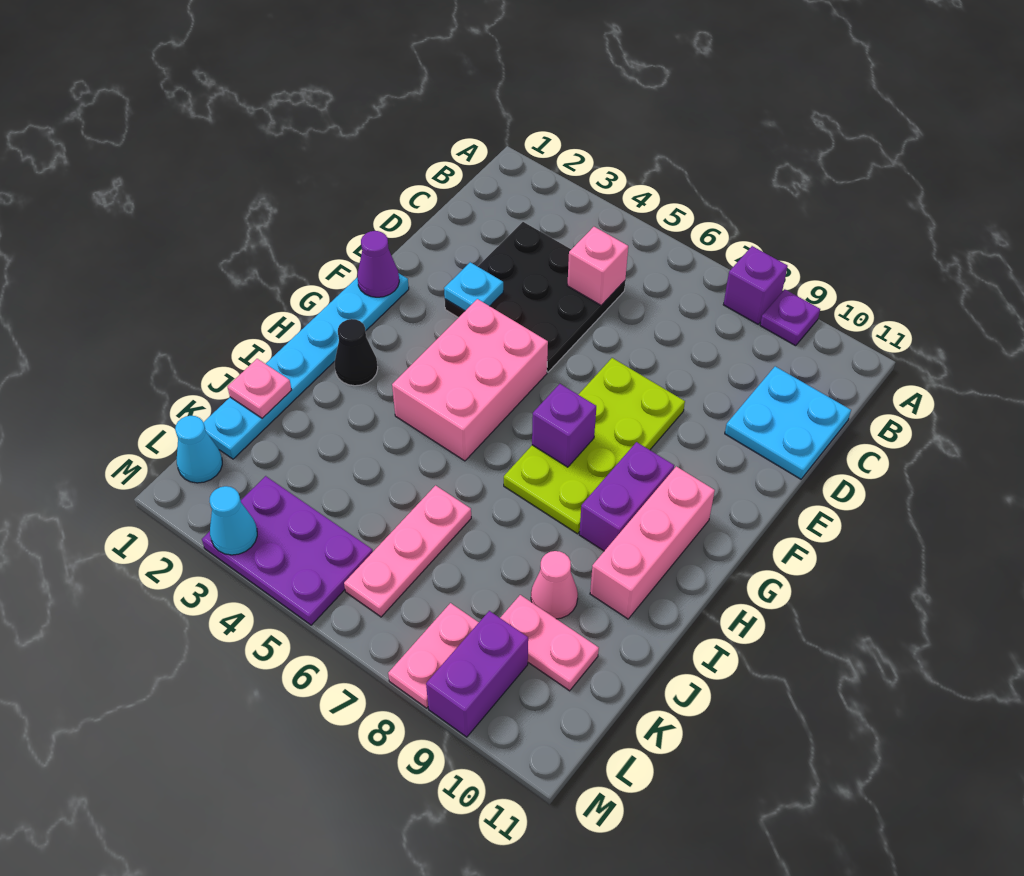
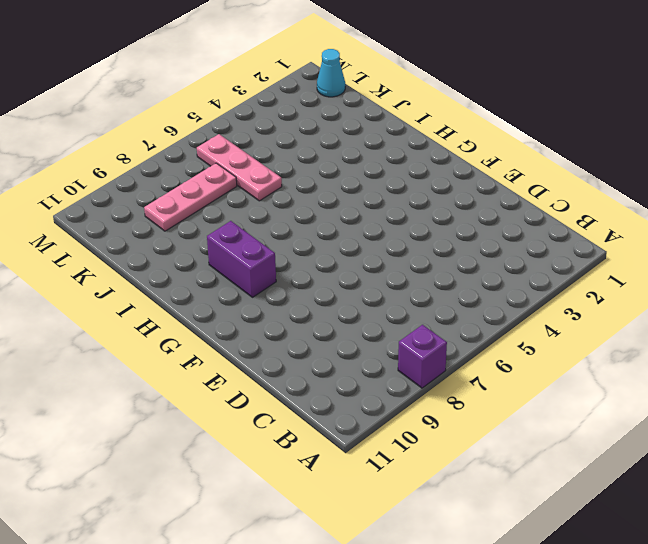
pink 1x3 plate [144,163,237,231] -> pink 1x2 plate [500,595,599,691]
none -> purple 1x1 plate [760,289,820,346]
none -> black 3x3 plate [445,222,625,372]
none -> cyan 2x2 plate [725,366,851,479]

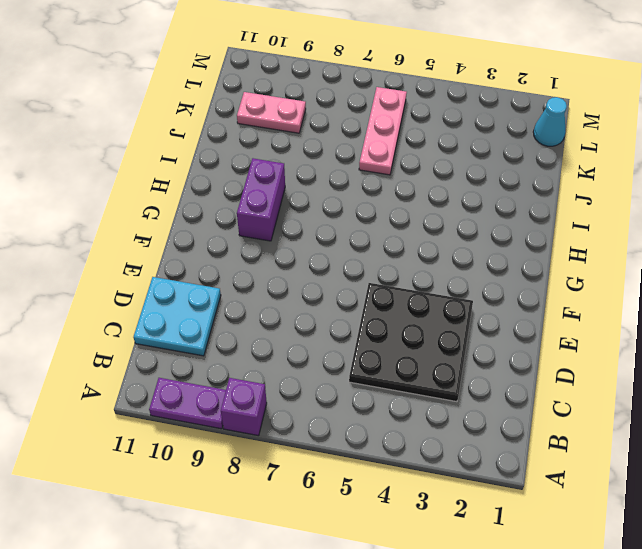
purple 1x2 plate [149,378,226,429] -> purple 1x1 plate [760,289,820,346]
none -> lime 2x4 plate [504,358,685,534]
none -> cyan 1x6 plate [203,273,409,459]
none -> pink 2x3 brick [392,299,548,461]

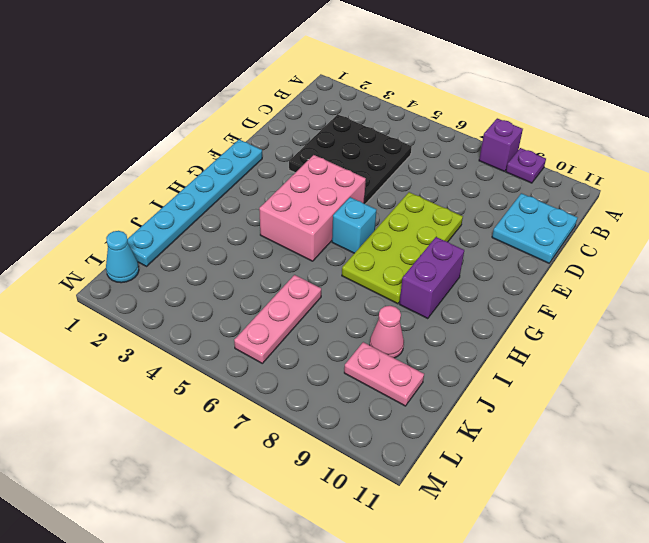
cyan 1x1 brick [332,197,376,253] -> none
none -> pink 1x3 brick [590,466,715,619]
none -> black 1x1 cone [335,319,378,386]
none -> purple 2x3 plate [202,476,373,625]

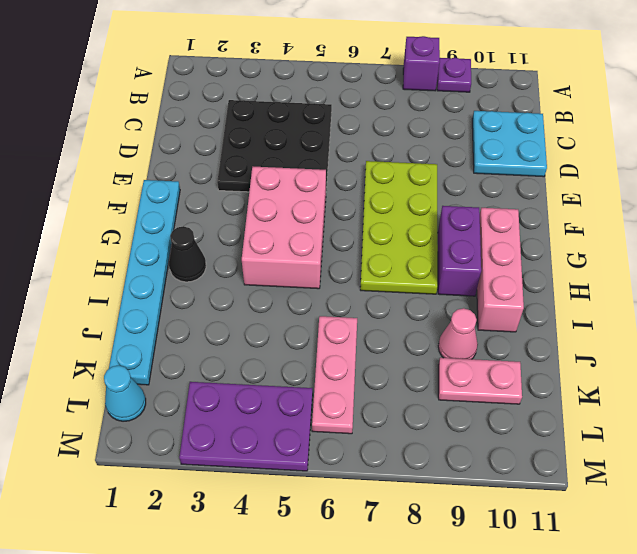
none -> pink 1x2 plate [388,603,479,708]
none -> purple 1x2 brick [426,611,528,737]
none -> pink 1x1 brick [567,227,628,305]

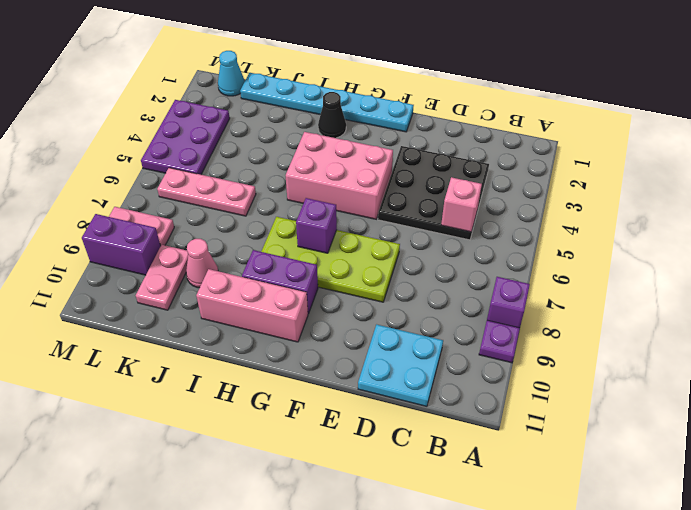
none -> cyan 1x1 plate [444,262,503,311]
none -> purple 1x1 cone [357,231,399,297]
none -> pink 1x1 plate [228,359,291,418]

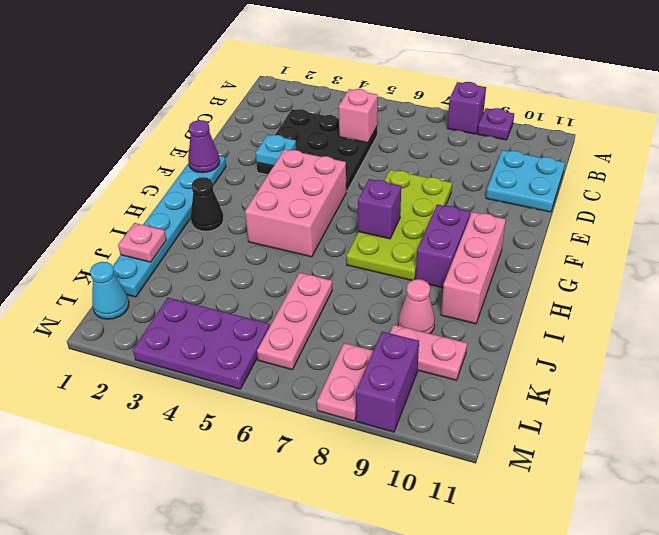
none -> cyan 1x1 cone [210,486,257,555]

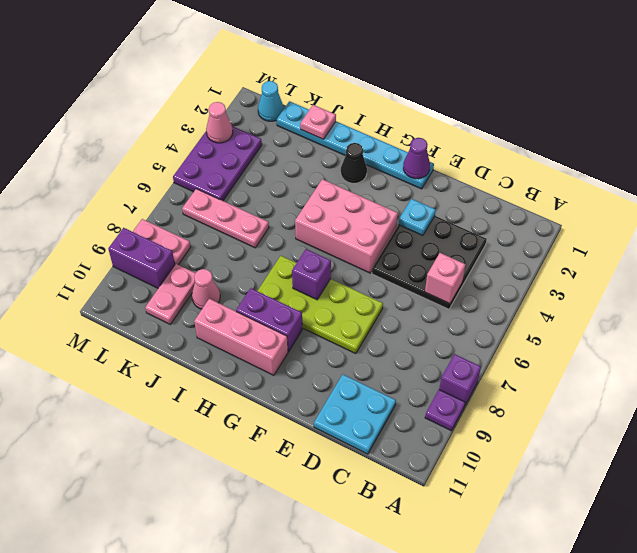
pink 1x1 cone [206,102,233,143] -> cyan 1x1 cone [210,486,257,555]

